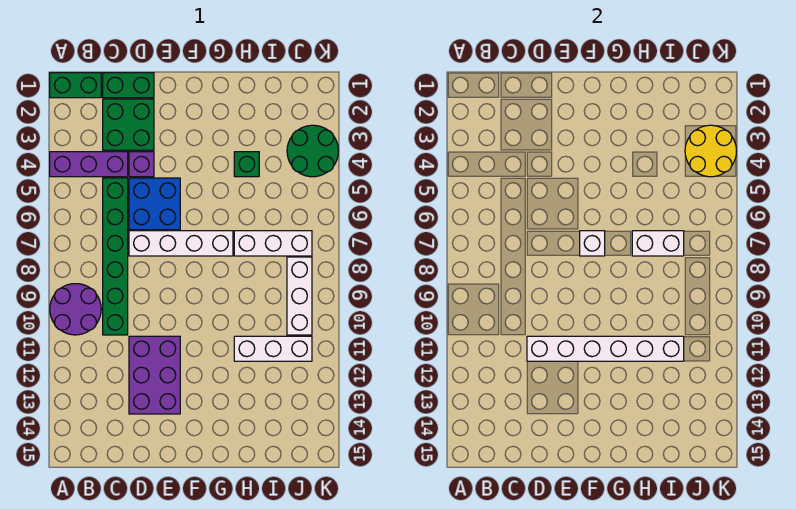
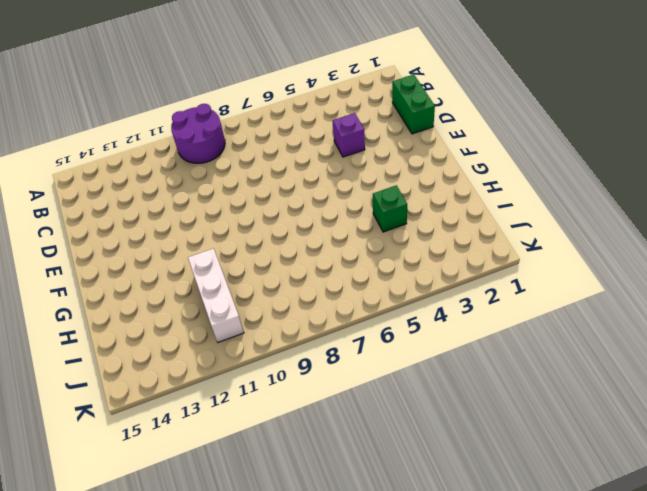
none -> green 1x2 brick [50,73,101,98]
none -> purple 1x3 brick [50,152,128,177]
none -> green 2x2 brick [103,99,154,150]

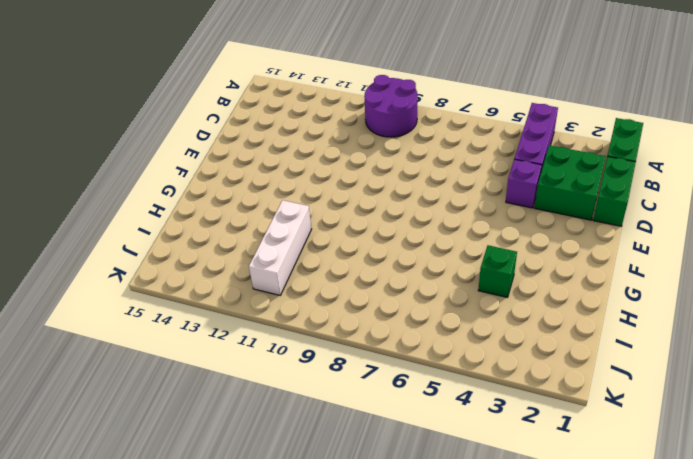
none -> green 1x6 brick [103,178,128,335]
none -> blue 2x2 brick [129,178,180,230]
none -> white 1x4 brick [129,231,233,256]

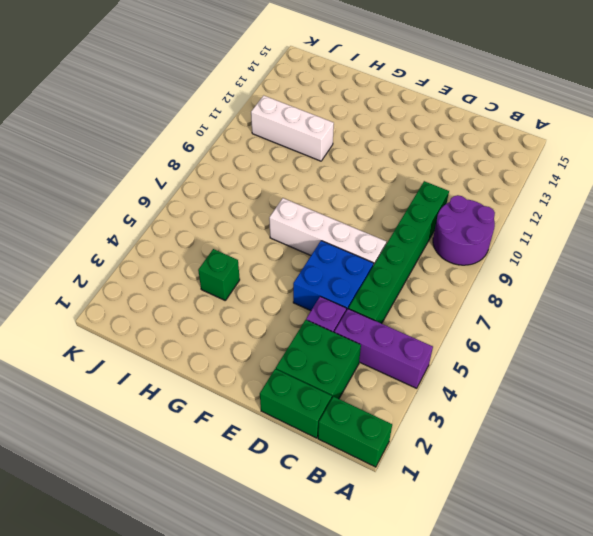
none -> purple 2x3 brick [129,336,180,414]
none -> white 1x3 brick [234,231,312,256]
none -> green 2x2 round brick [287,125,338,177]

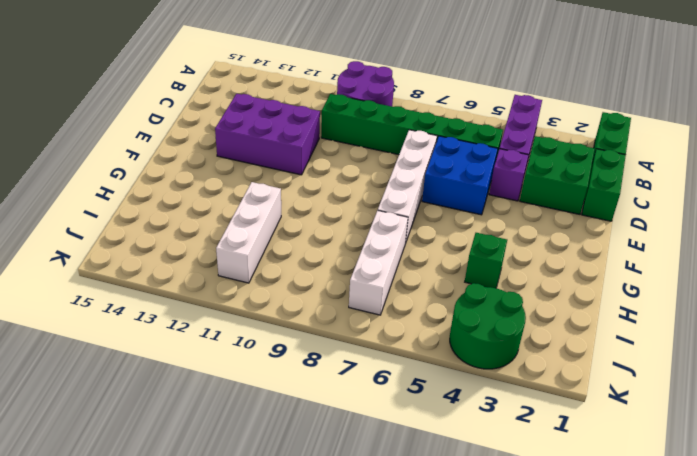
none -> white 1x3 brick [287,257,312,335]
none -> white 1x6 brick [527,336,684,361]
none -> white 1x1 brick [580,231,605,256]

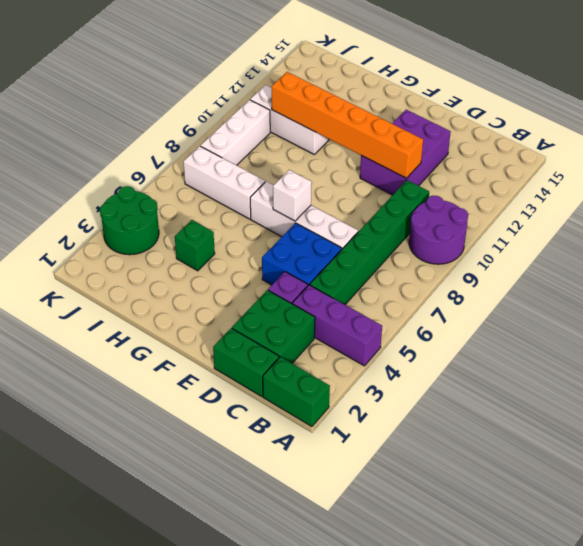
orange 1x6 brick [272,72,423,178] -> white 1x6 brick [527,336,684,361]
none -> white 1x2 brick [632,231,684,256]
none -> yellow 2x2 round brick [685,125,736,177]

